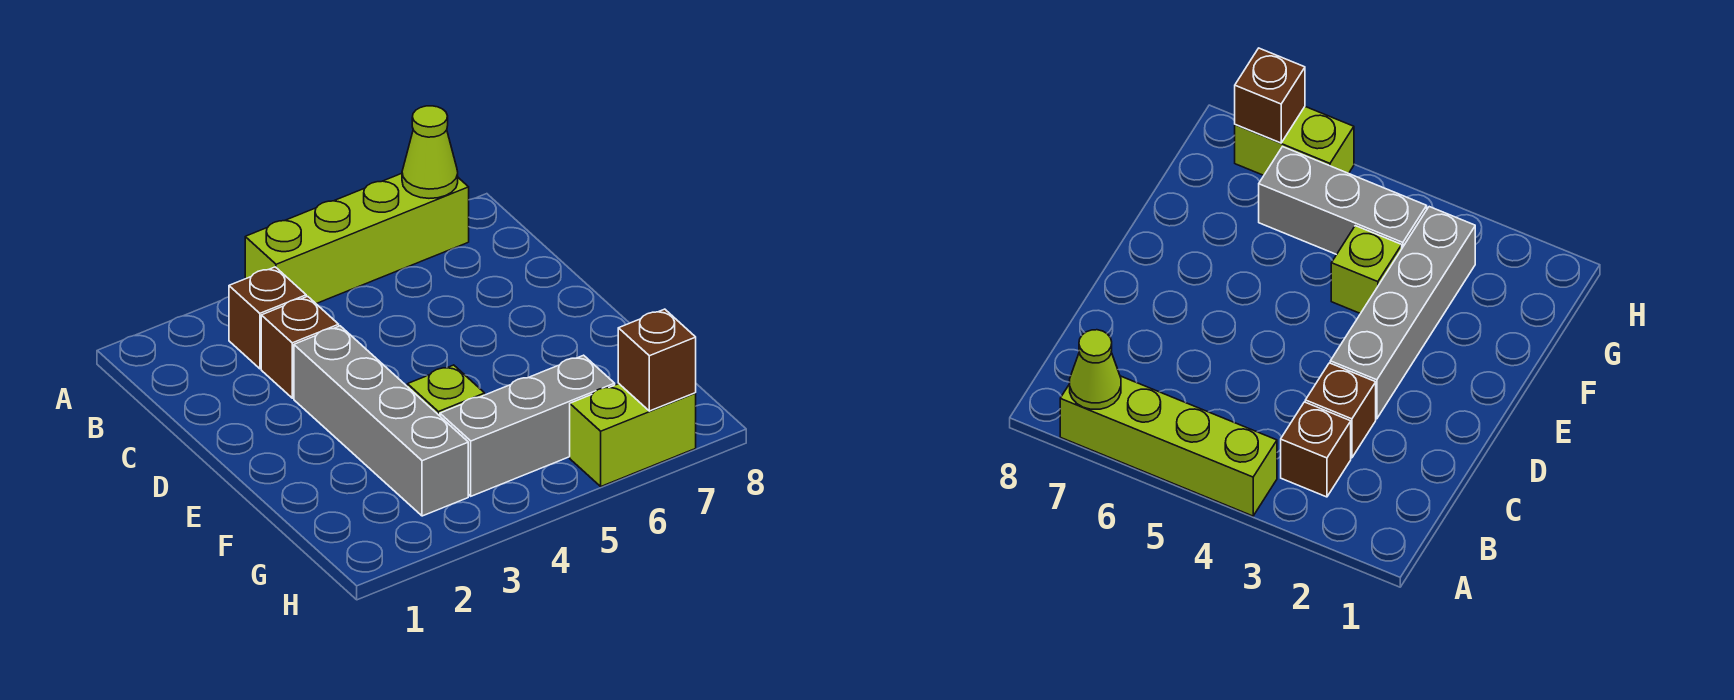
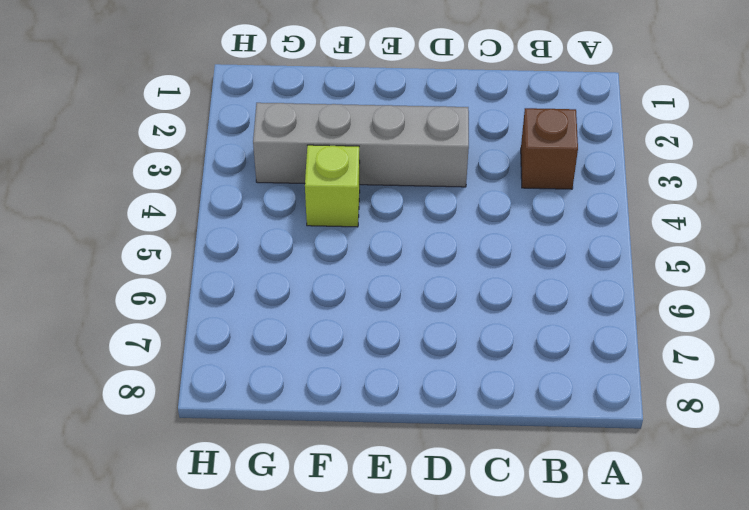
none -> lime 1x4 brick [245,173,469,304]
none -> brown 1x1 brick [261,296,339,398]

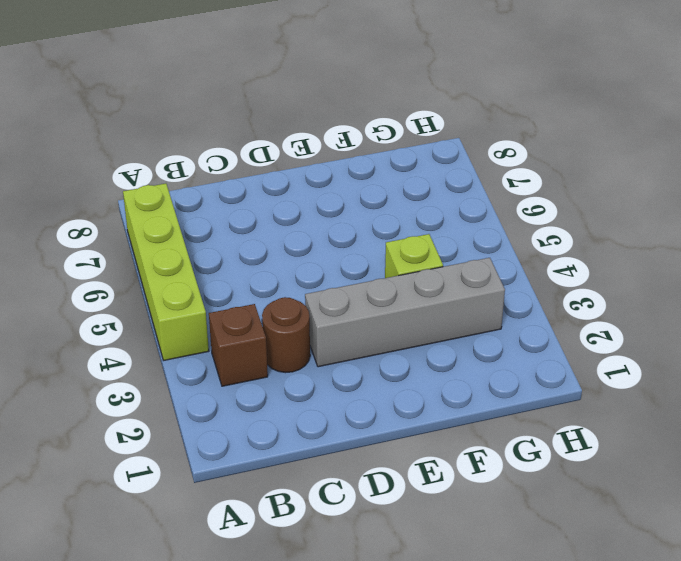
brown 1x1 round brick [262,297,310,373] -> brown 1x1 brick [261,296,339,398]
none -> grey 1x3 brick [440,355,615,496]
none -> lime 1x2 brick [570,384,696,486]

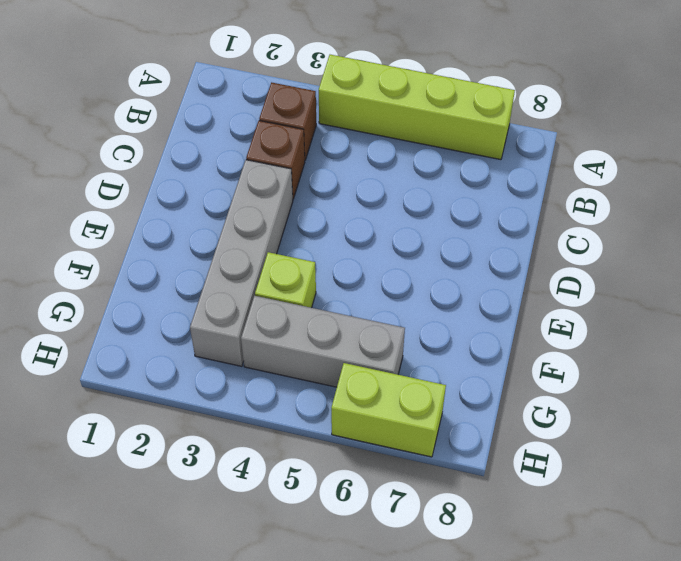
none -> lime 1x1 cone [402,106,458,198]
none -> brown 1x1 brick [618,309,696,411]

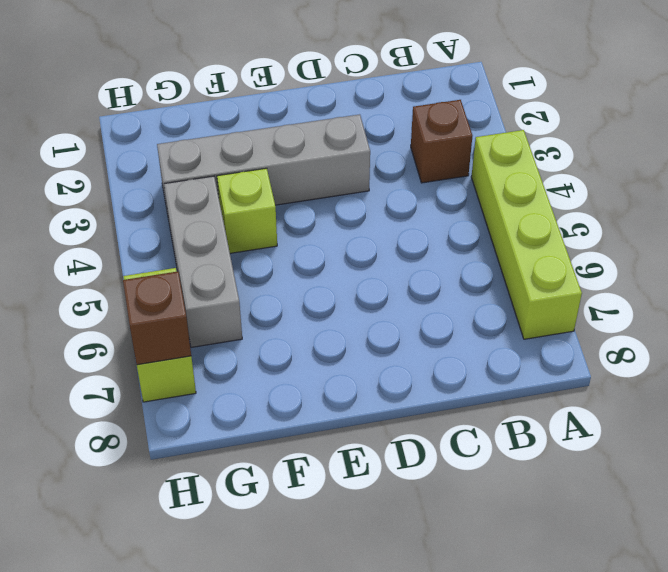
none -> brown 1x1 brick [261,296,339,398]
none -> lime 1x1 cone [402,106,458,198]

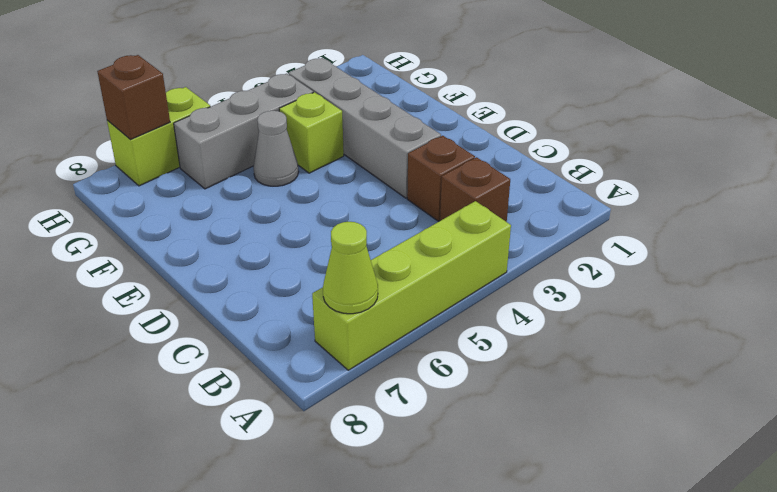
grey 1x1 cone [253,111,299,186] -> none

